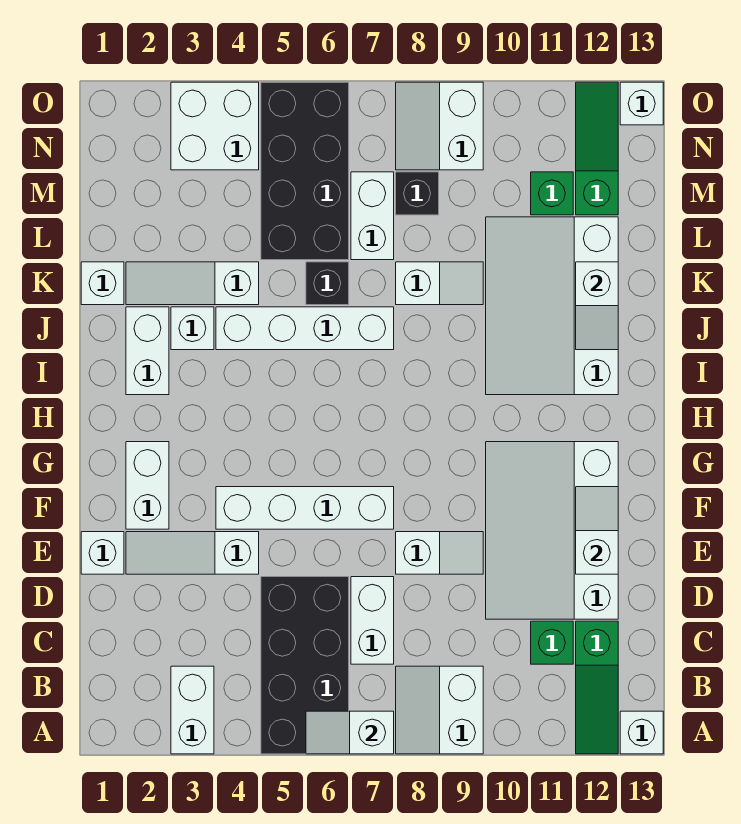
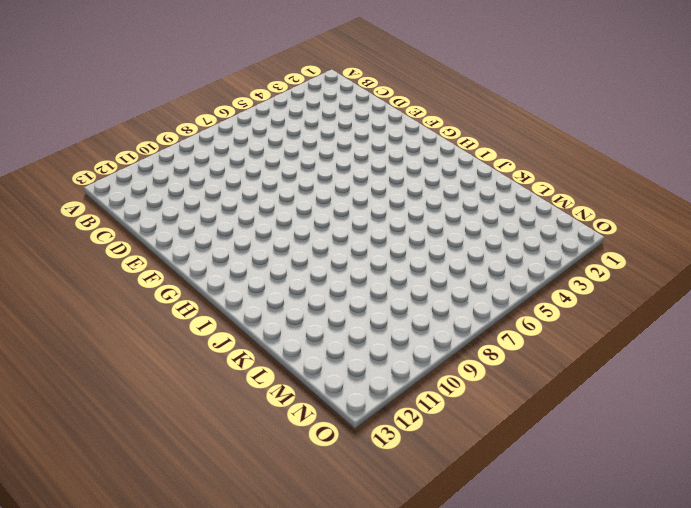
none -> white 1x2 brick [171,666,214,754]
none -> black 2x4 brick [261,577,349,754]
none -> white 2x2 slope [396,666,483,754]
none -> green 1x3 slope [576,621,618,754]

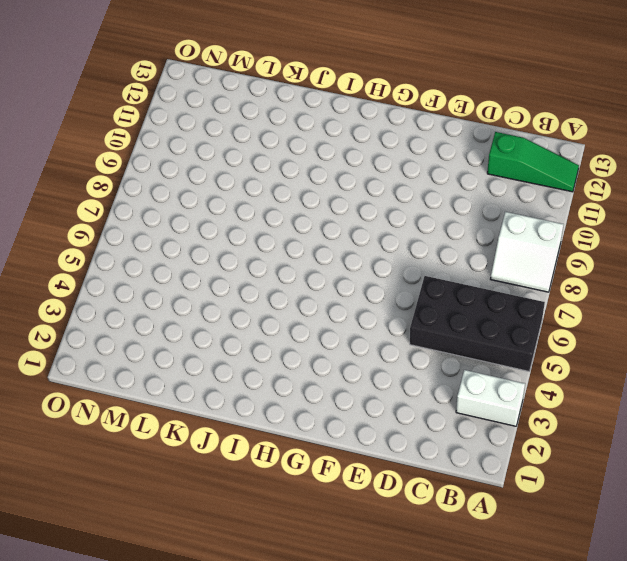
none -> white 1x1 brick [620,711,663,754]
none -> white 1x2 brick [351,577,394,664]
none -> green 1x1 brick [531,621,573,664]
none -> white 3x4 slope [486,442,618,619]

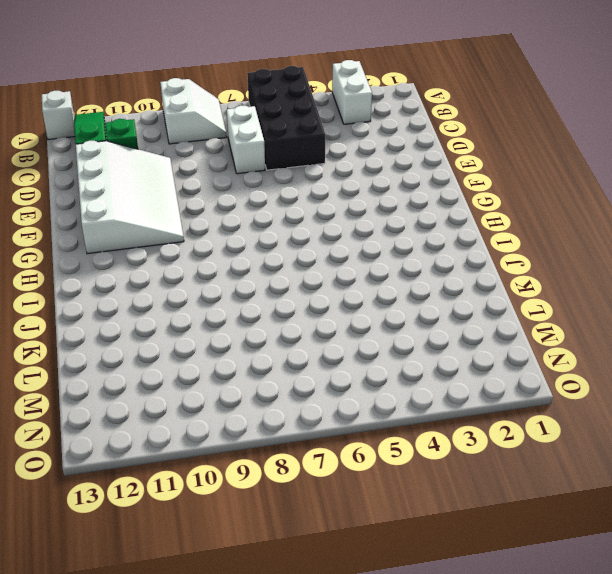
none -> white 1x1 brick [81,532,124,574]
none -> white 1x3 slope [126,532,259,574]
none -> white 1x2 slope [396,532,483,574]
none -> white 1x2 brick [126,442,169,529]

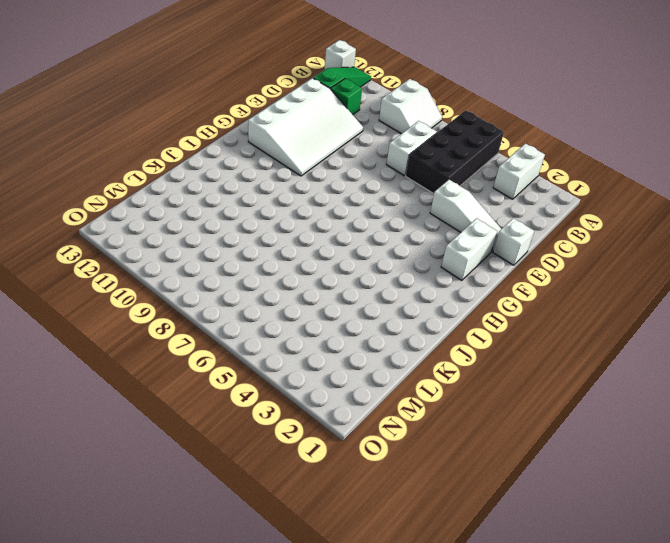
none -> white 1x2 slope [396,532,483,574]
none -> white 1x4 brick [216,487,394,529]
none -> white 1x2 brick [126,307,169,395]
none -> white 3x4 slope [486,217,618,395]

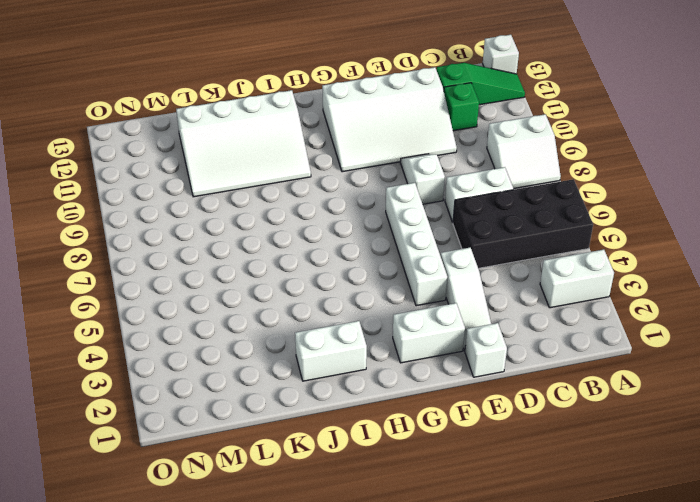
none -> white 1x1 brick [171,307,214,350]
none -> white 1x4 brick [216,307,394,350]
none -> white 1x1 brick [81,262,124,305]
none -> white 1x3 slope [126,262,259,305]

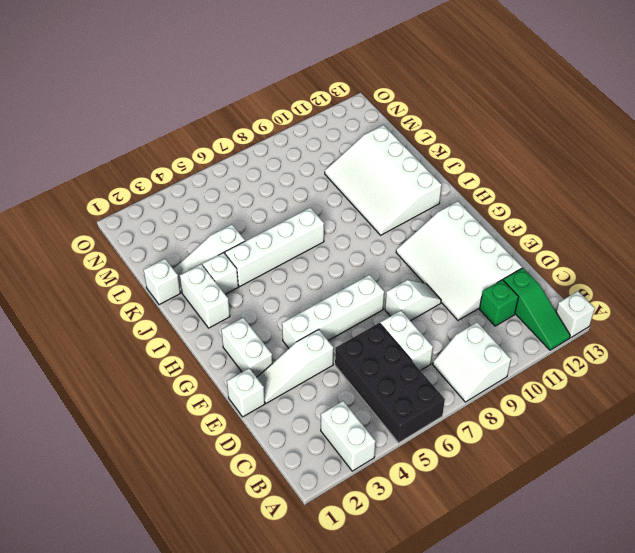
none -> black 1x1 brick [306,262,349,305]
none -> white 1x2 slope [396,262,483,305]
none -> black 2x4 brick [261,82,349,260]
none -> white 1x2 brick [351,172,394,260]

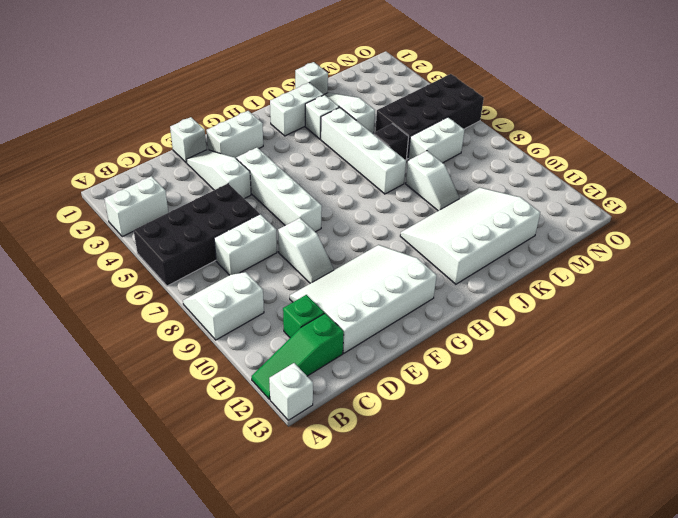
none -> black 1x1 brick [396,172,439,215]
none -> green 1x1 brick [531,172,573,215]
none -> green 1x3 slope [576,82,618,215]
none -> white 2x2 brick [171,82,259,170]

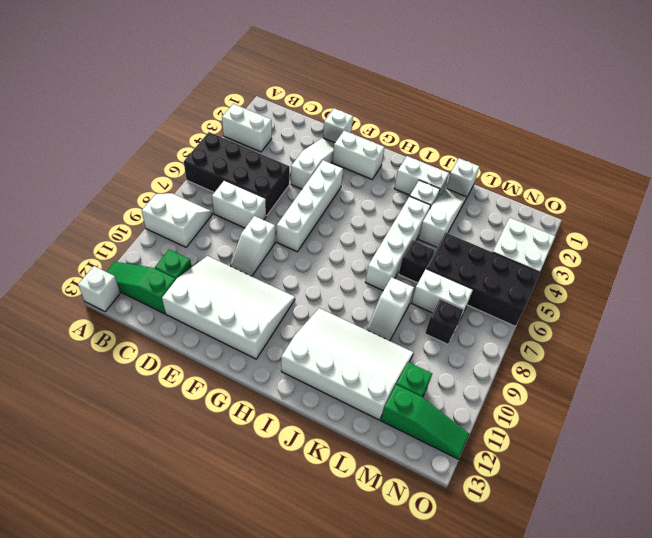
none -> white 2x2 slope [396,82,483,170]
none -> white 1x1 brick [620,82,663,125]
none -> white 1x2 slope [306,711,394,754]
none -> white 1x2 slope [576,487,618,574]

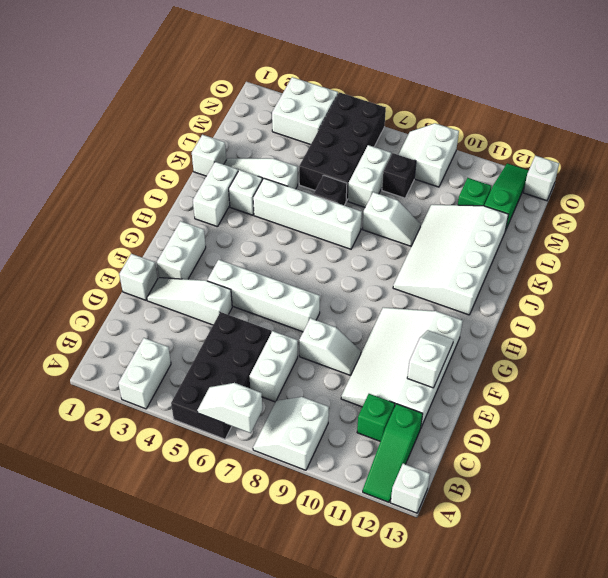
none -> white 1x2 slope [576,262,618,350]

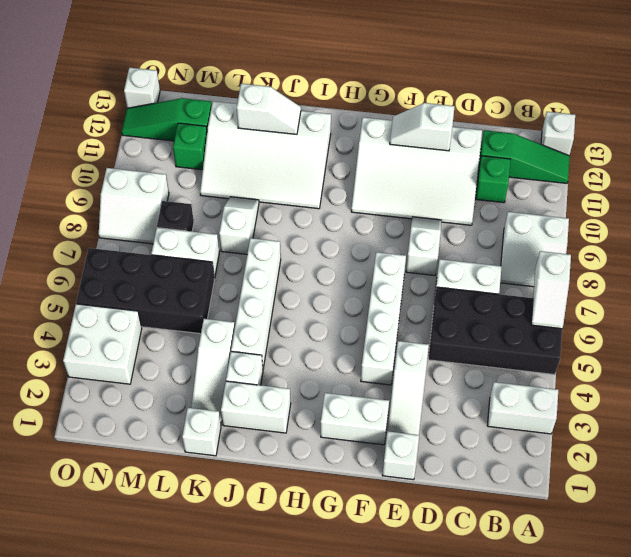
none -> black 1x1 brick [306,262,349,305]

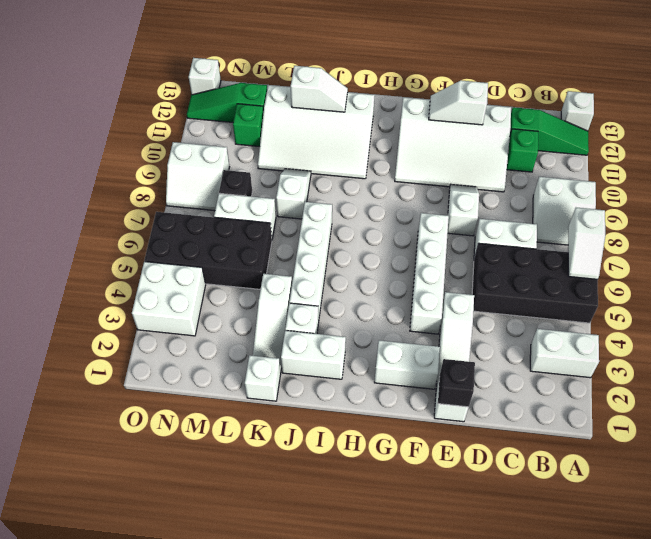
black 1x1 brick [438,359,475,407] -> black 1x1 brick moved to [306,262,349,305]

